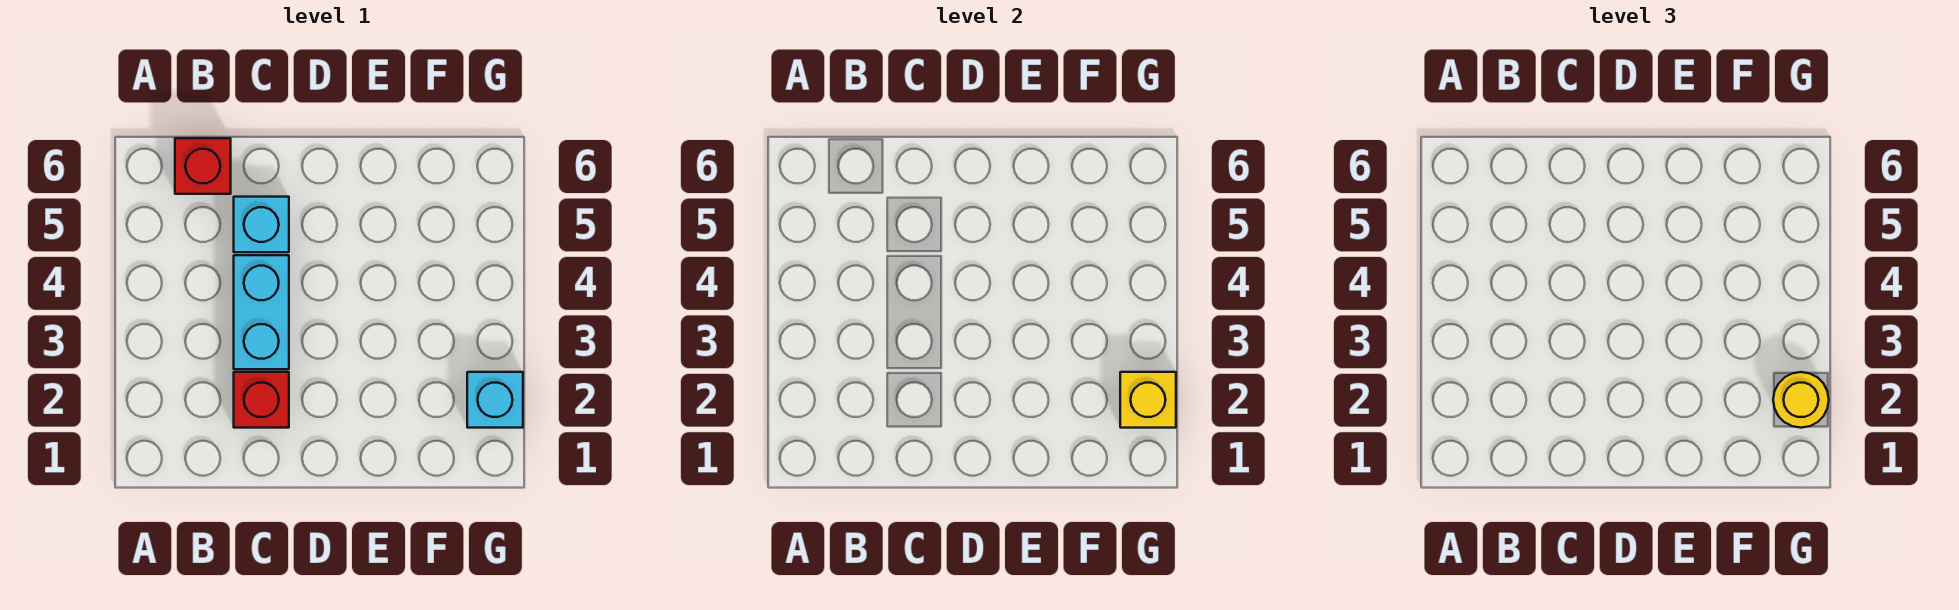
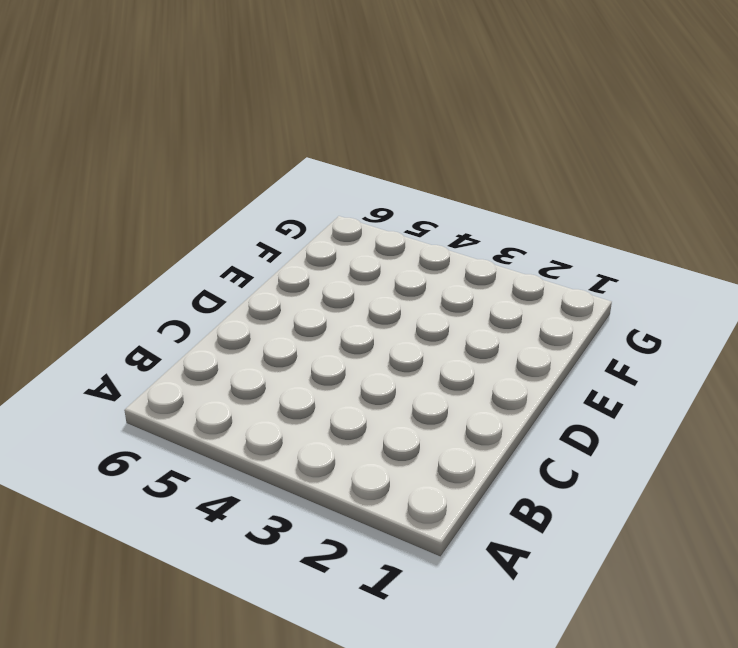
none -> red 1x1 brick [175,138,231,194]
none -> red 1x1 brick [234,372,289,428]

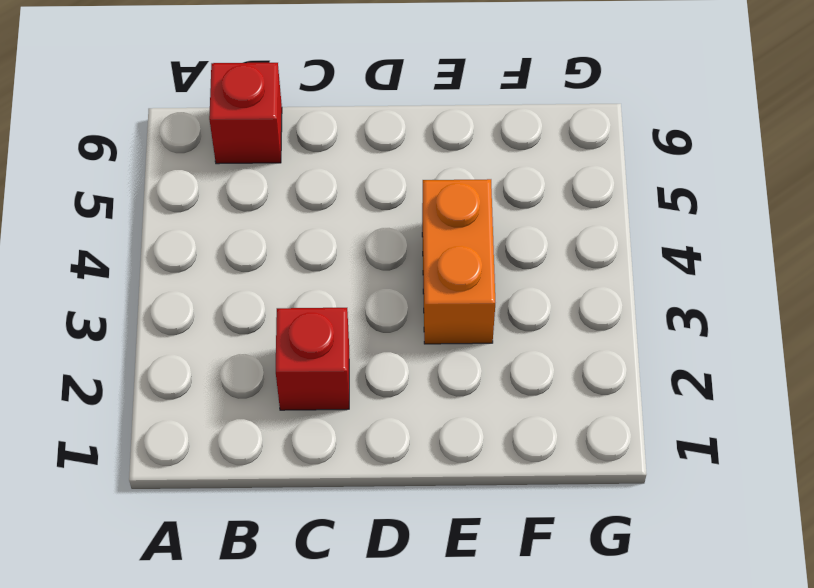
orange 1x2 brick [422,179,495,344] -> none
none -> cyan 1x2 brick [234,255,289,369]
none -> cyan 1x1 brick [234,197,289,252]

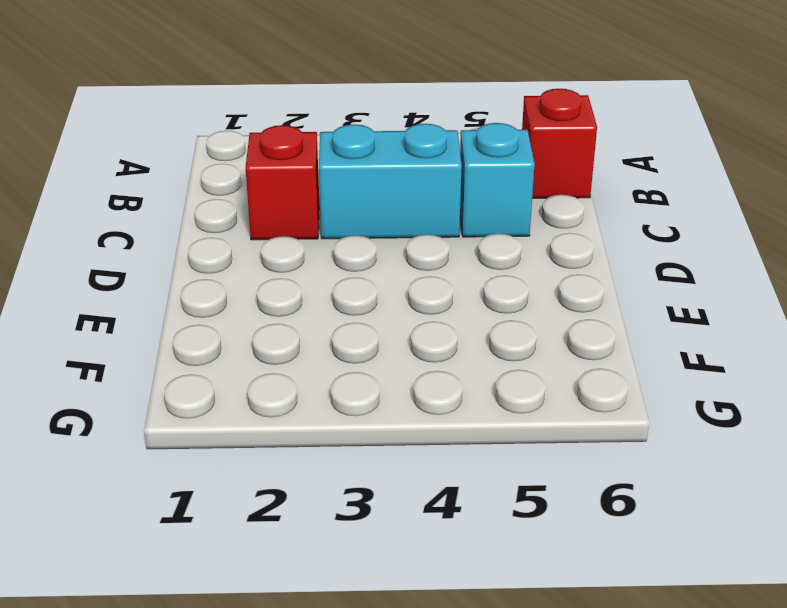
none -> cyan 1x1 brick [467,372,523,428]
none -> yellow 1x1 brick [1120,372,1176,428]

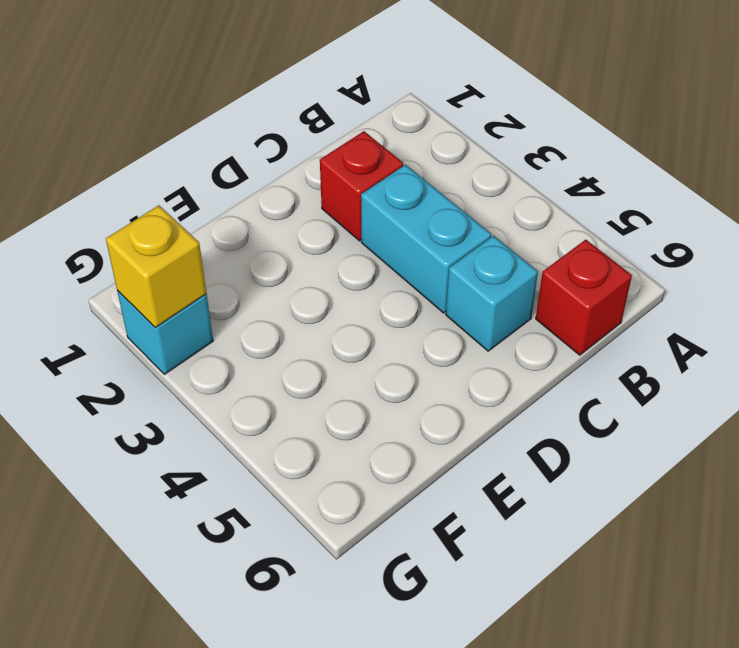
none -> yellow 1x1 round brick [1773,372,1829,428]

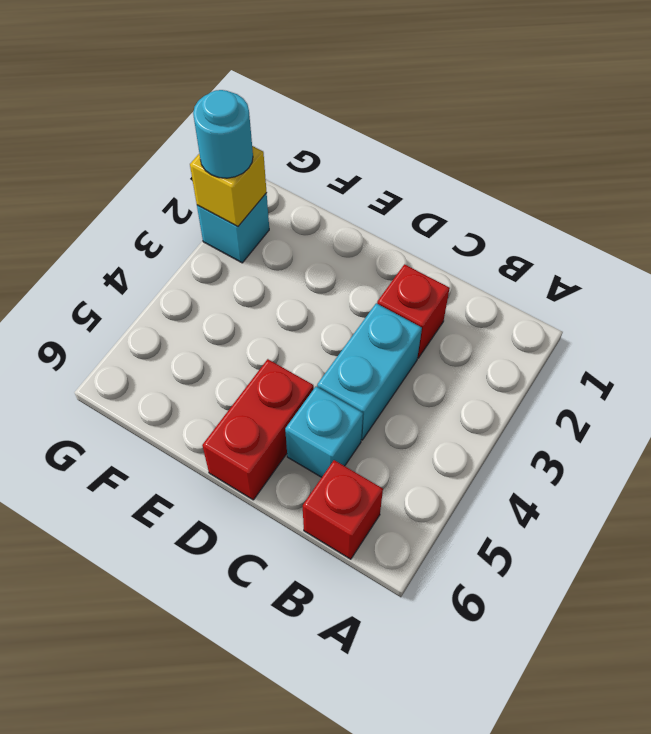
red 1x2 brick [202,359,314,500] -> none
cyan 1x1 round brick [193,90,253,178] -> yellow 1x1 round brick [1773,372,1829,428]

